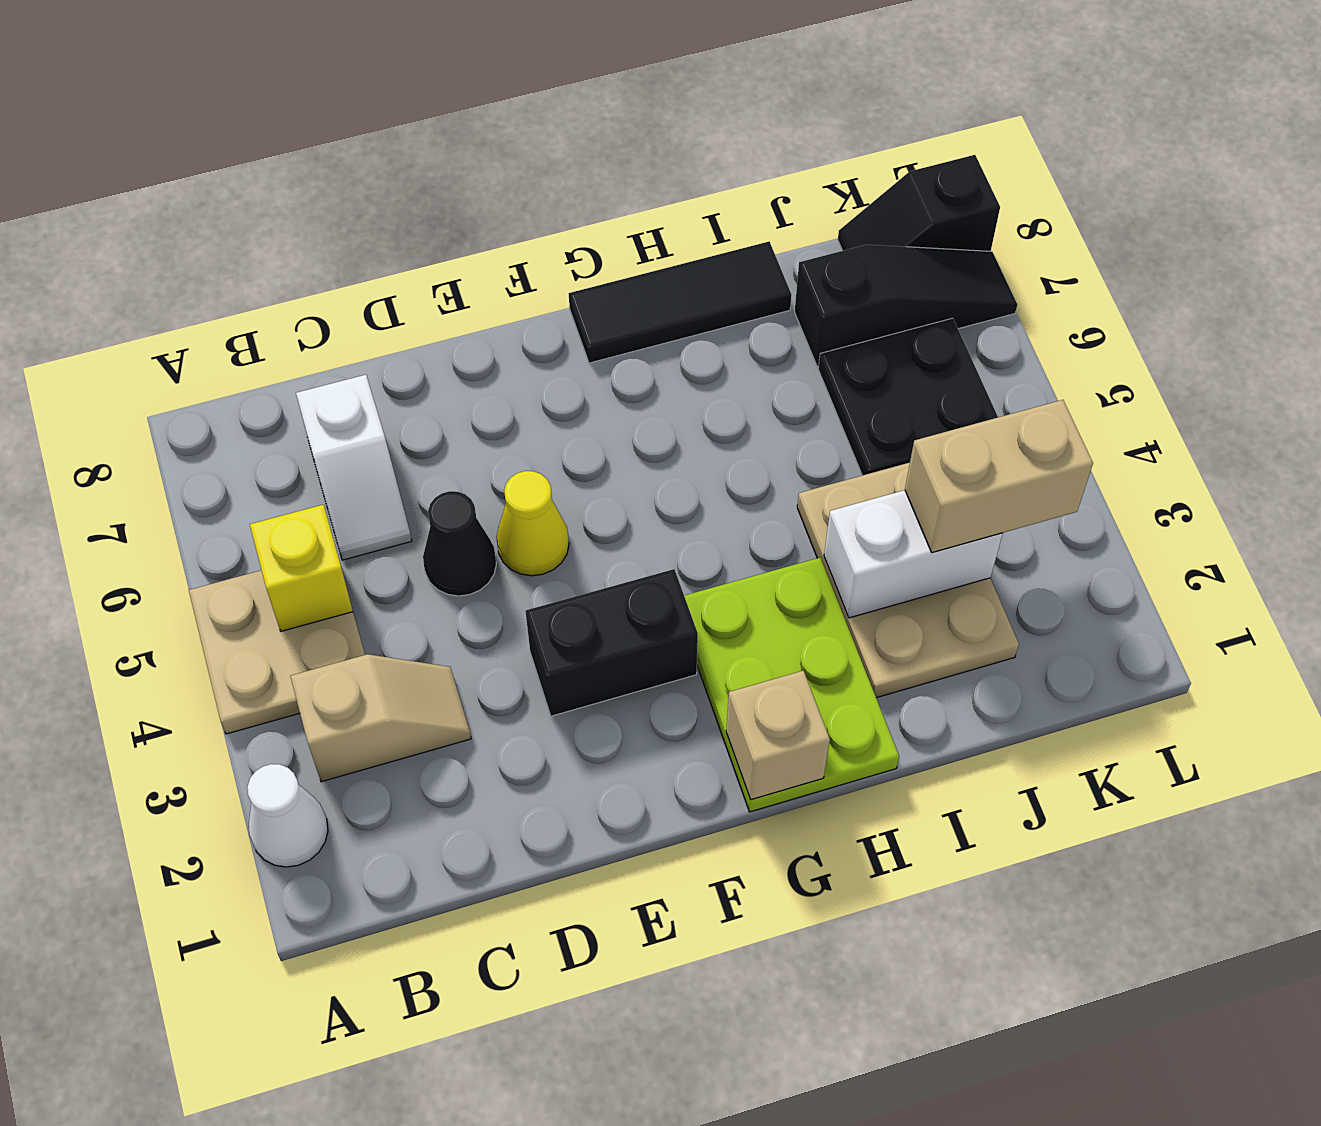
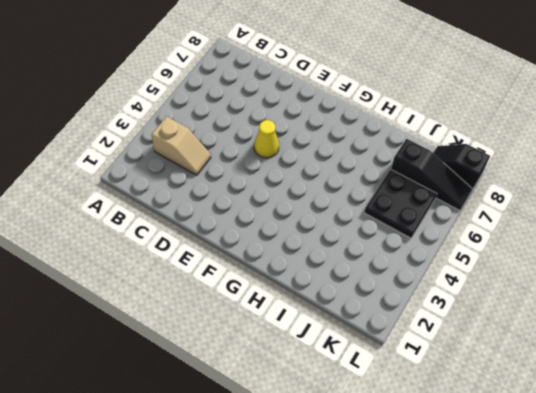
none -> white 1x1 cone [247,764,328,867]
none -> tan 2x2 plate [189,570,365,734]
none -> white 1x2 slope [296,375,412,560]

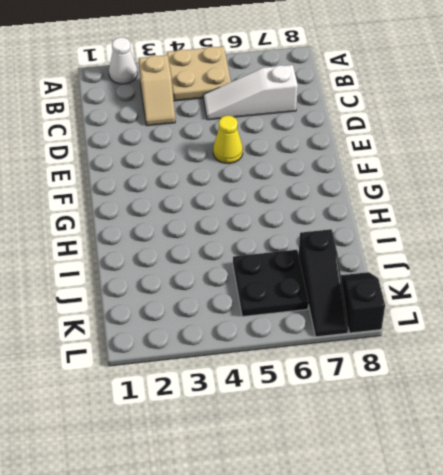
white 1x3 slope [203,65,298,120] -> white 1x2 slope [296,375,412,560]
none -> black 1x1 cone [423,491,496,596]
none -> black 1x2 brick [526,569,698,716]
none -> lime 2x3 plate [684,558,899,812]

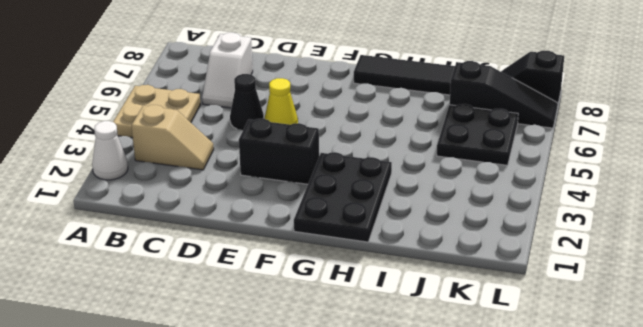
black 2x3 plate [294,152,392,242] -> lime 2x3 plate [684,558,899,812]
none -> tan 2x3 plate [797,463,1019,698]
none -> yellow 1x1 brick [250,505,353,631]
none -> tan 1x1 brick [726,671,830,800]

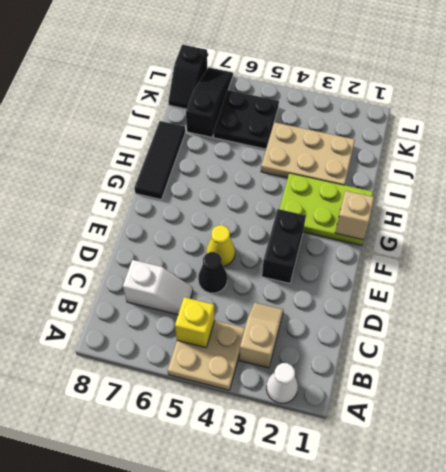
none -> white 1x2 brick [824,490,1003,618]
none -> tan 1x2 brick [905,400,1093,553]

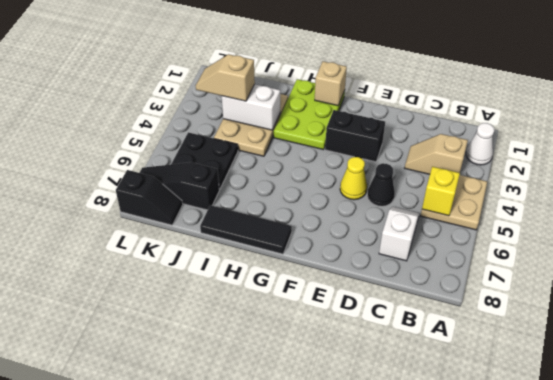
tan 1x2 slope [196,54,255,101] -> tan 1x2 brick [905,400,1093,553]

